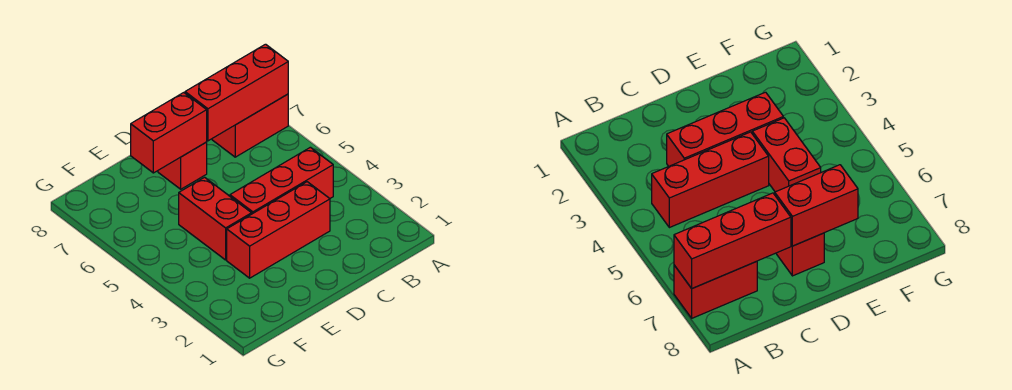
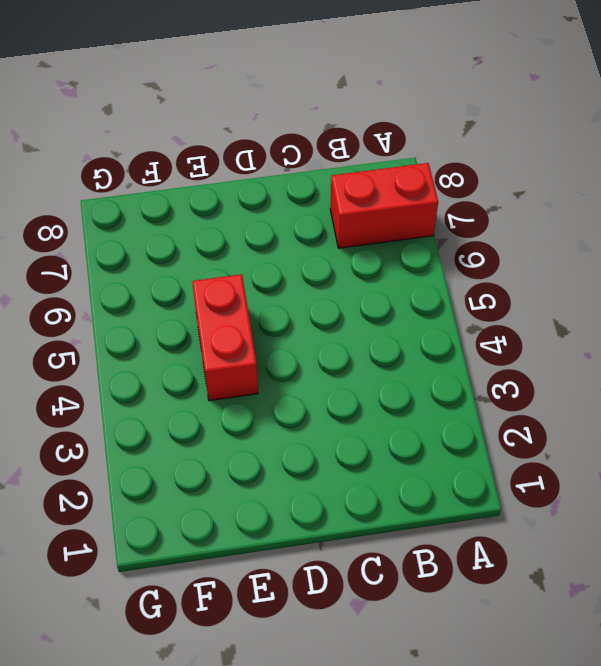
none -> red 1x3 brick [230,147,333,214]
none -> red 1x3 brick [227,182,330,278]

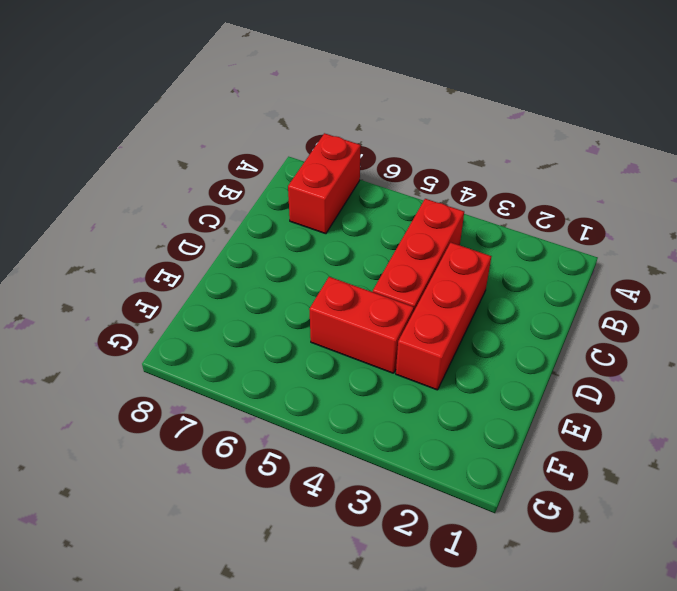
none -> red 1x1 brick [158,142,207,189]
none -> red 1x3 brick [185,44,288,141]

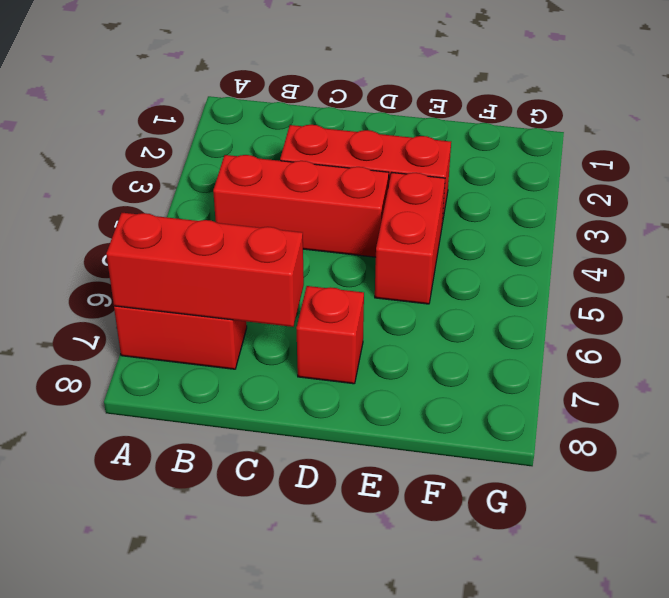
none -> red 1x2 brick [131,93,207,173]

